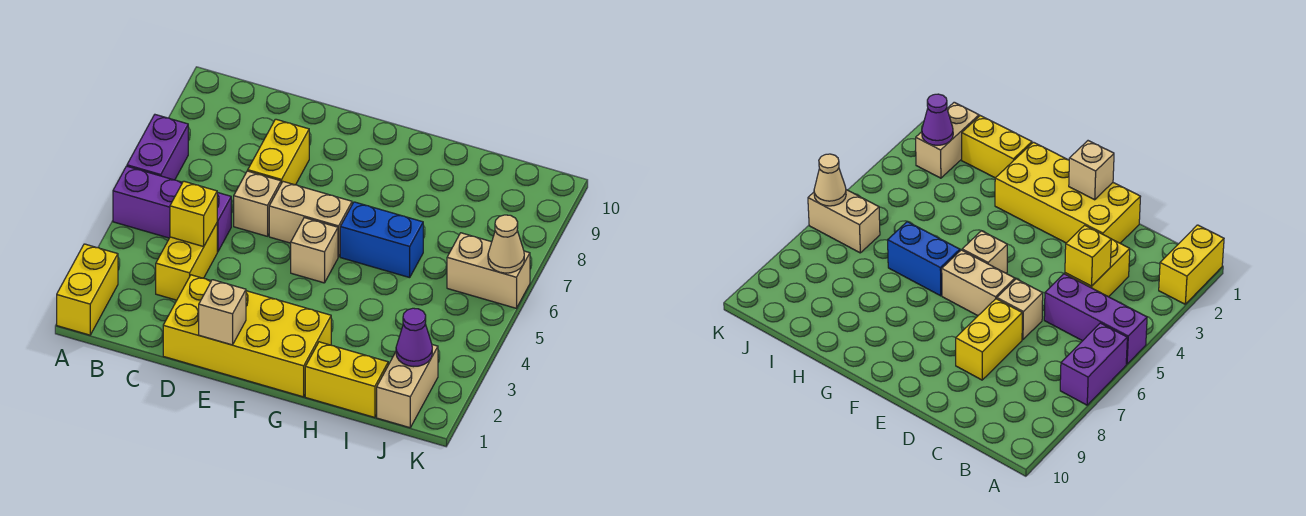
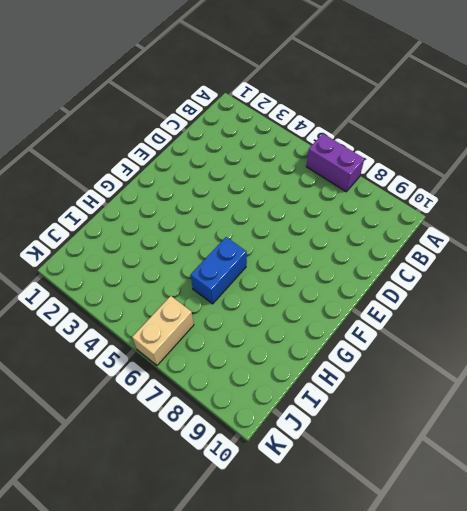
none -> yellow 1x2 brick [57,244,118,335]
none -> purple 1x3 brick [113,166,231,252]
none -> yellow 1x2 brick [156,223,217,300]

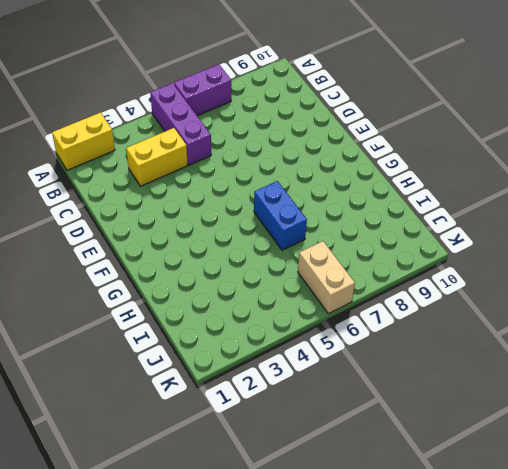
none -> yellow 2x4 brick [163,275,331,397]
none -> tan 1x1 brick [234,171,281,236]
none -> yellow 1x2 brick [248,119,309,185]

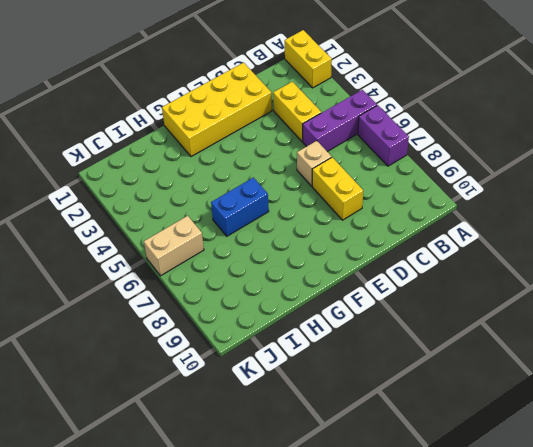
none -> tan 1x2 brick [269,182,352,257]
none -> tan 1x1 brick [291,218,338,283]
none -> yellow 1x2 brick [305,342,388,417]

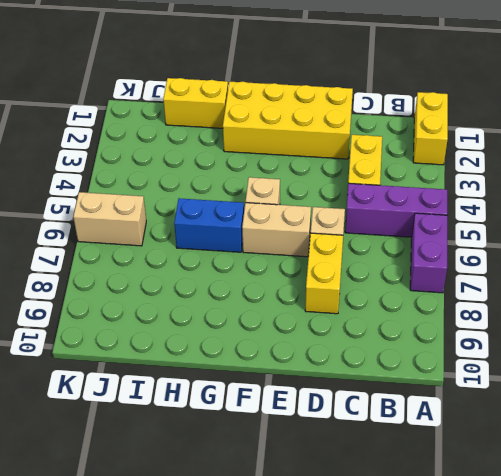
none -> tan 1x2 brick [377,345,438,428]
none -> yellow 1x1 brick [170,181,217,247]
none -> tan 1x1 brick [199,280,246,345]

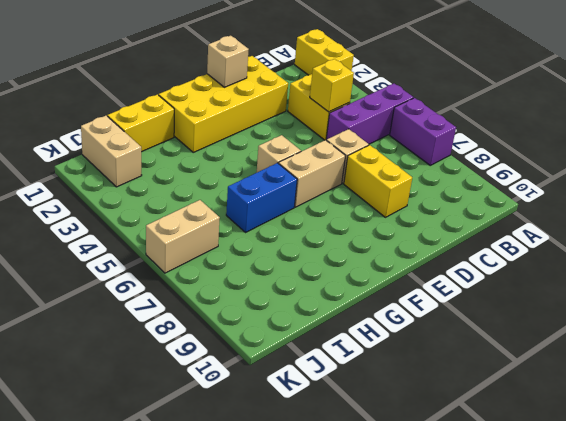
none -> purple 1x1 cone [396,308,432,367]
none -> tan 1x1 cone [488,215,524,273]

